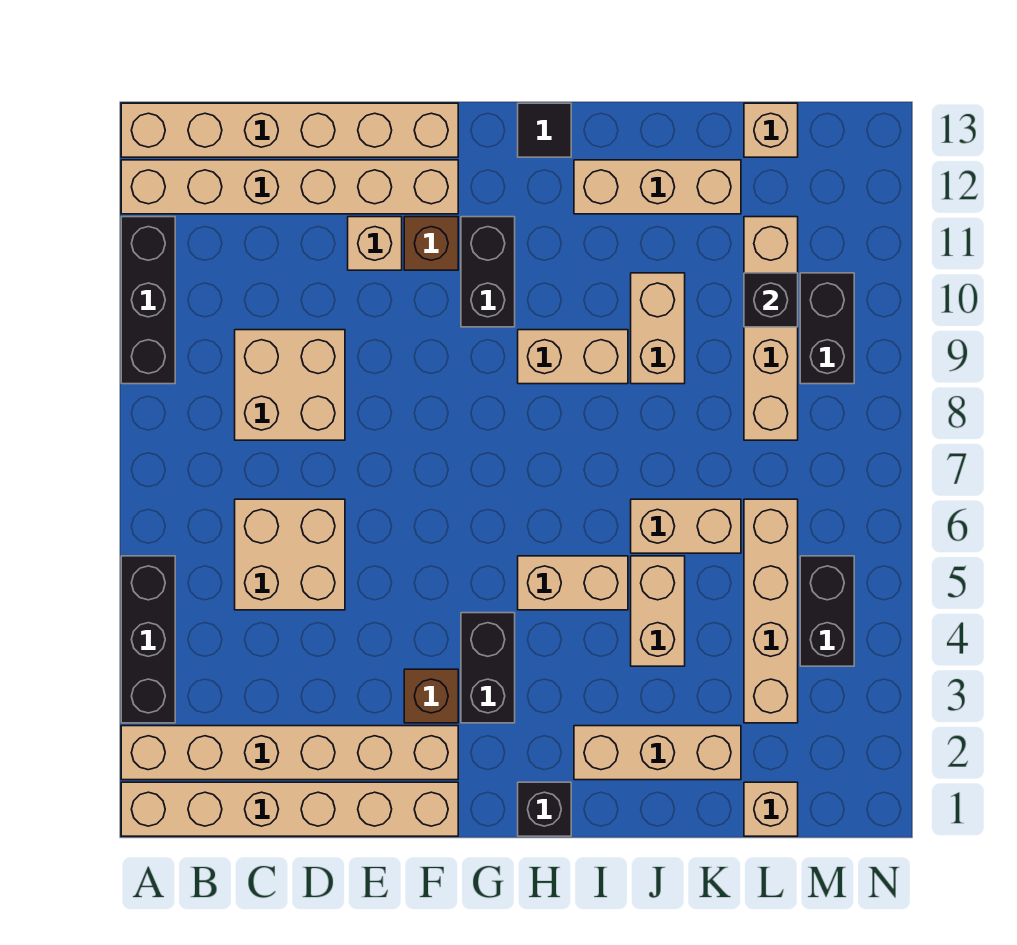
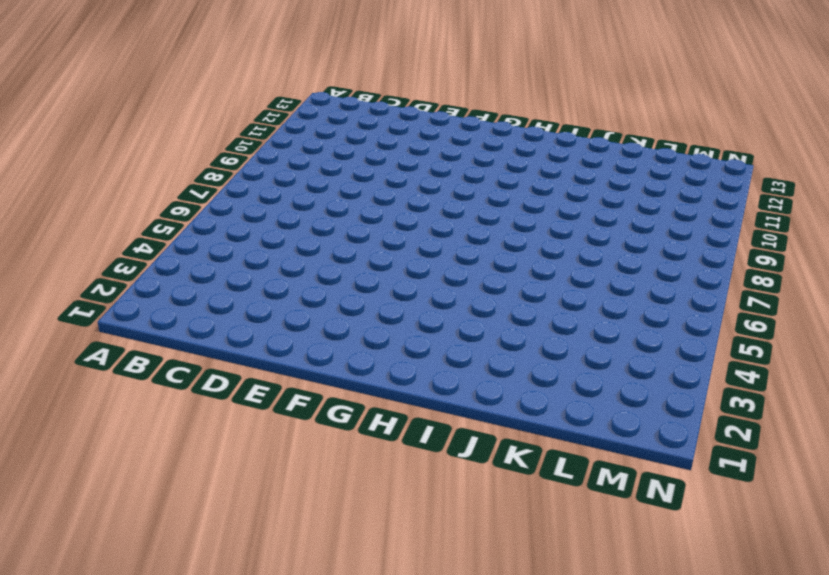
none -> tan 1x6 brick [121,782,458,836]
none -> tan 1x6 brick [121,726,458,780]
none -> black 1x3 brick [121,556,175,723]

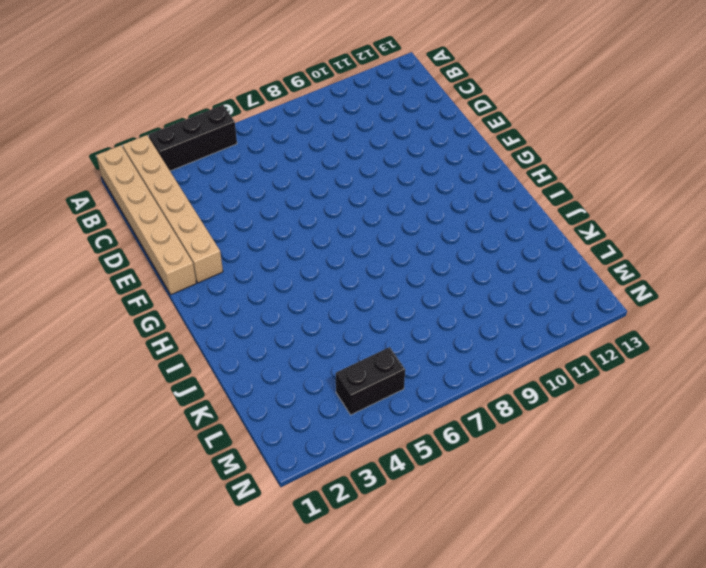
none -> black 1x3 brick [121,217,175,384]
none -> tan 1x6 brick [121,160,458,214]
none -> tan 1x6 brick [121,103,458,157]

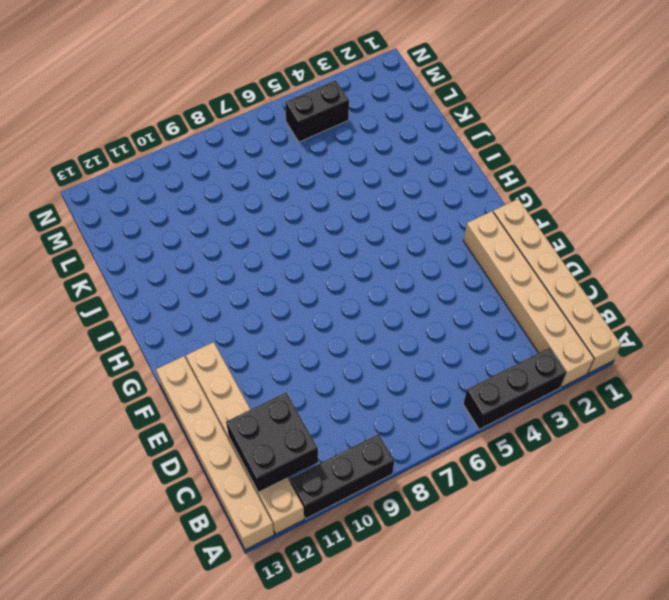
black 2x2 brick [226,392,318,492] -> none
none -> tan 2x2 brick [235,499,345,610]
none -> tan 2x2 brick [235,330,345,440]
none -> tan 1x1 brick [348,217,402,270]

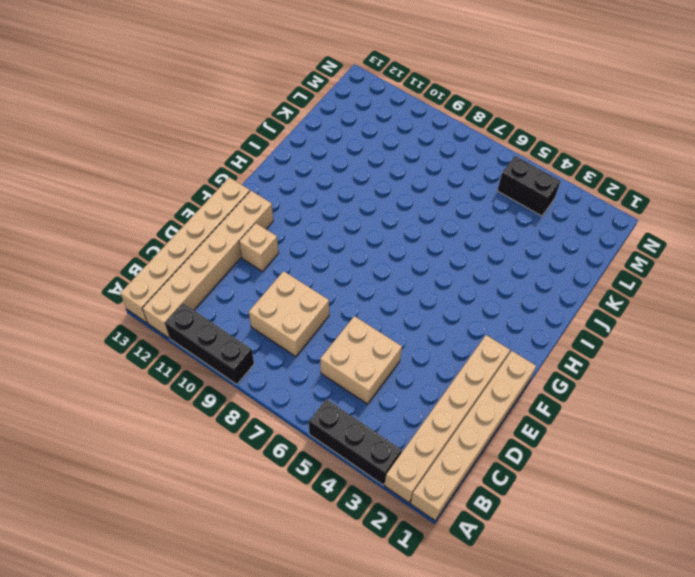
none -> brown 1x1 brick [404,669,458,723]
none -> brown 1x1 brick [404,217,458,270]
none -> black 1x2 brick [461,613,515,723]

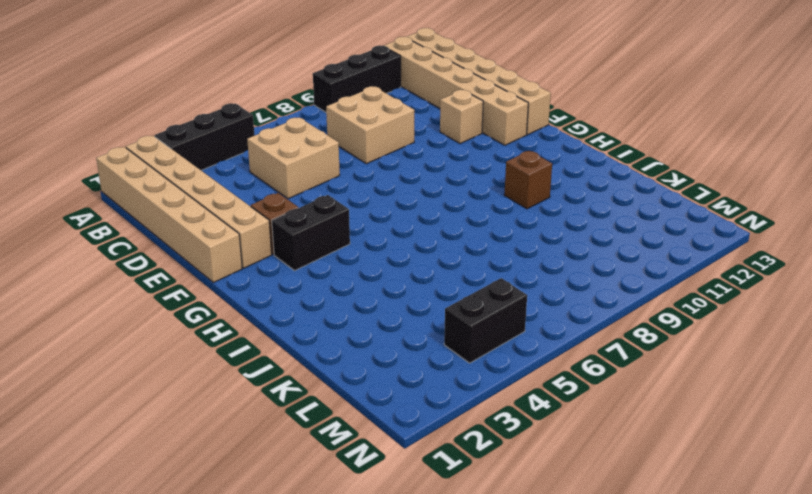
brown 1x1 brick [504,151,552,209] -> brown 1x1 brick moved to [404,217,458,270]
none -> black 1x2 brick [461,217,515,327]
none -> black 1x1 brick [518,782,571,836]
none -> tan 1x2 brick [518,556,628,610]

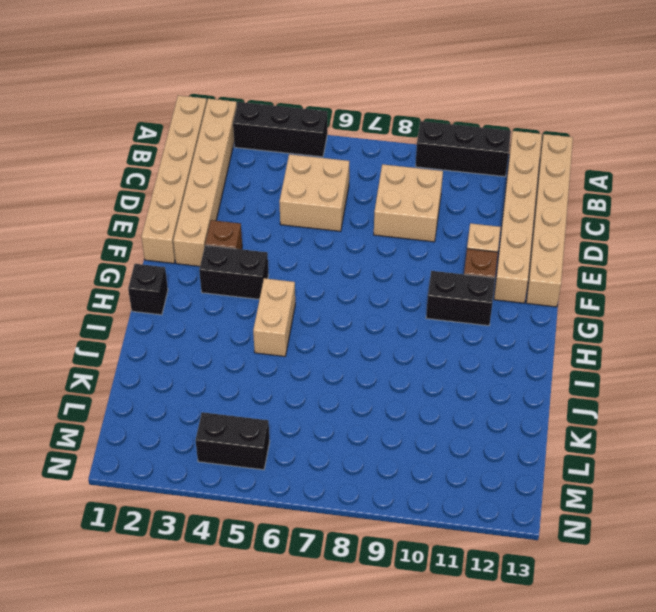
none -> tan 1x2 brick [518,330,628,384]
none -> black 1x1 tile [518,103,571,157]
none -> tan 1x3 brick [574,726,741,780]

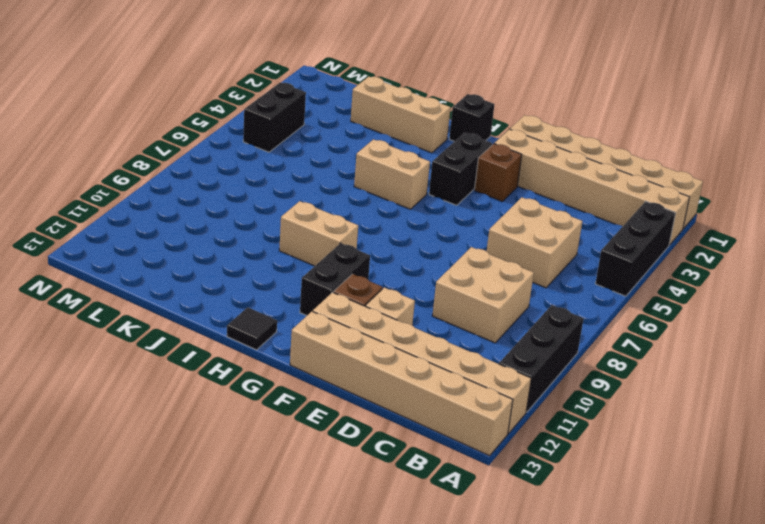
none -> tan 1x3 brick [574,160,741,214]
none -> tan 1x2 brick [631,556,685,666]
none -> tan 1x2 brick [631,499,741,553]

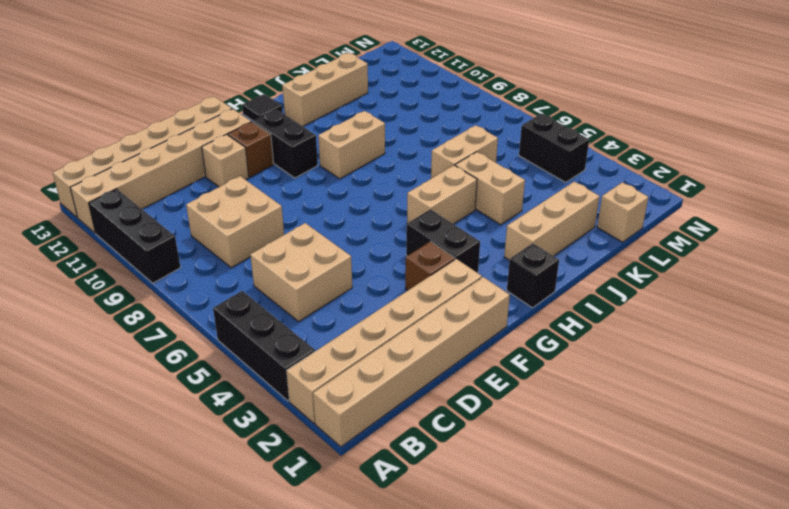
none -> tan 1x2 brick [631,273,685,384]
none -> tan 1x4 brick [744,499,798,723]
none -> tan 1x4 brick [744,217,798,440]

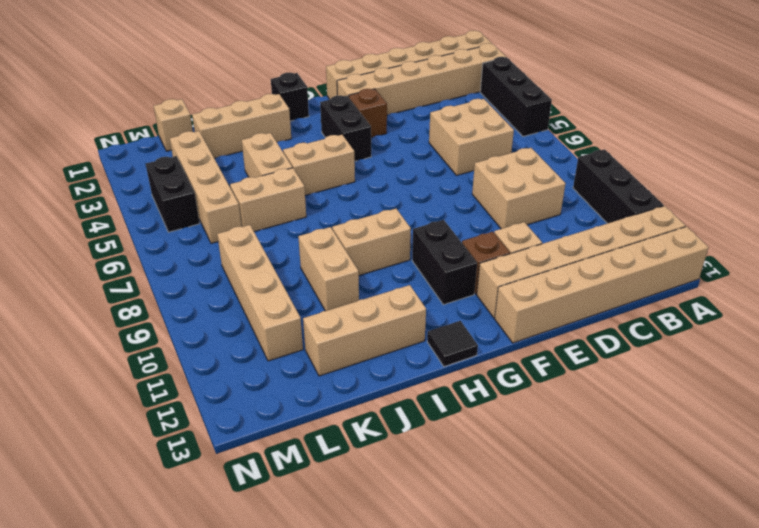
none -> tan 1x1 brick [744,103,798,157]
none -> black 1x2 brick [800,273,854,384]
none -> black 1x1 brick [744,273,798,327]

